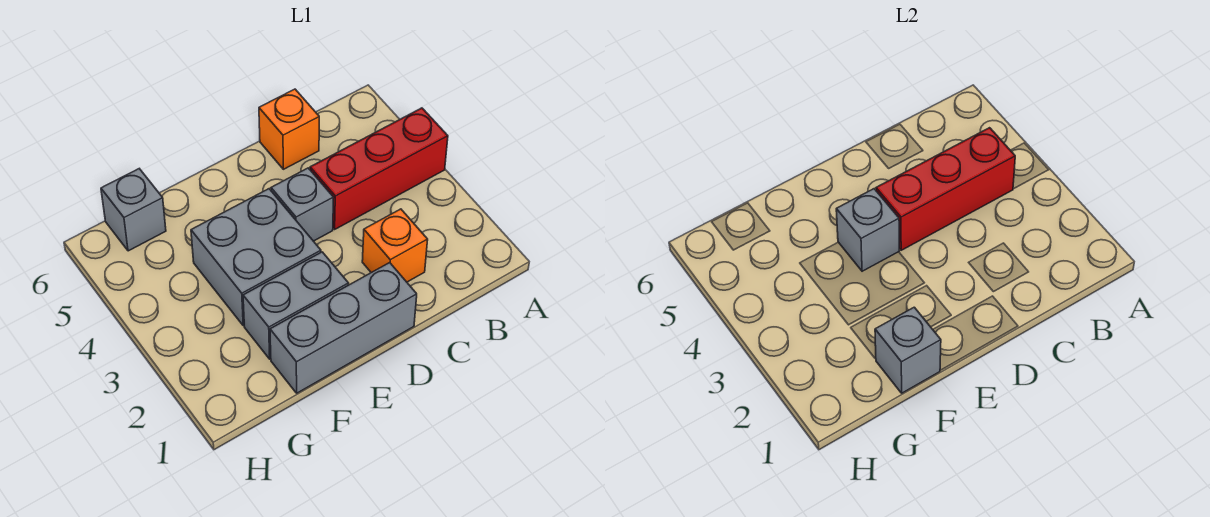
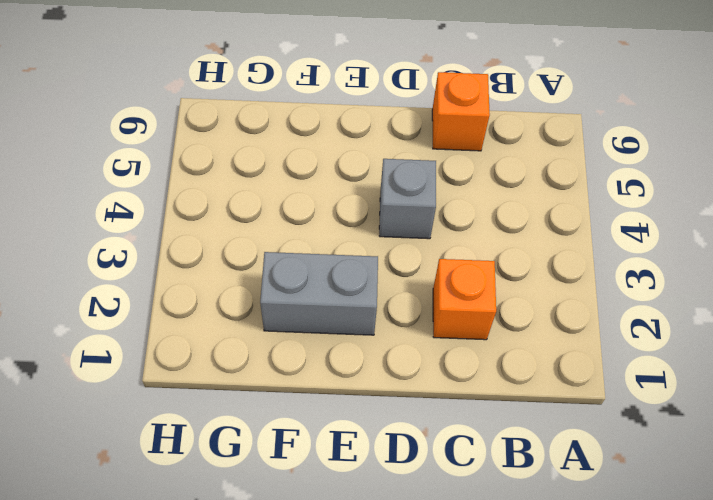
none -> red 1x3 brick [310,108,448,229]
none -> grey 1x3 brick [270,263,417,393]

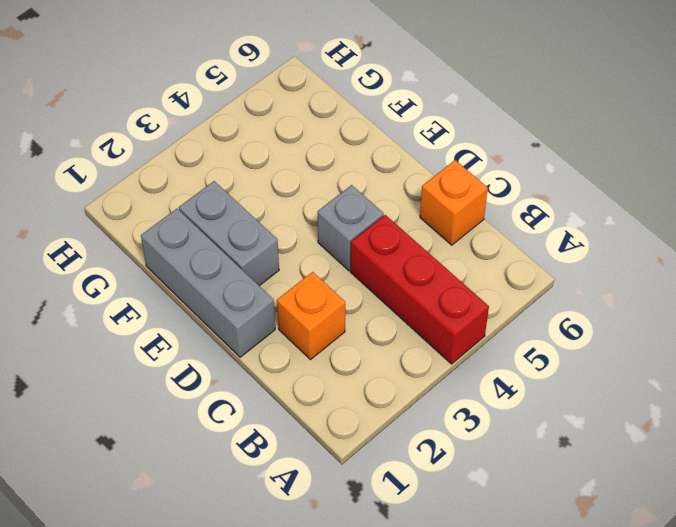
none -> grey 2x2 brick [191,189,321,326]
none -> grey 1x1 brick [101,169,166,251]

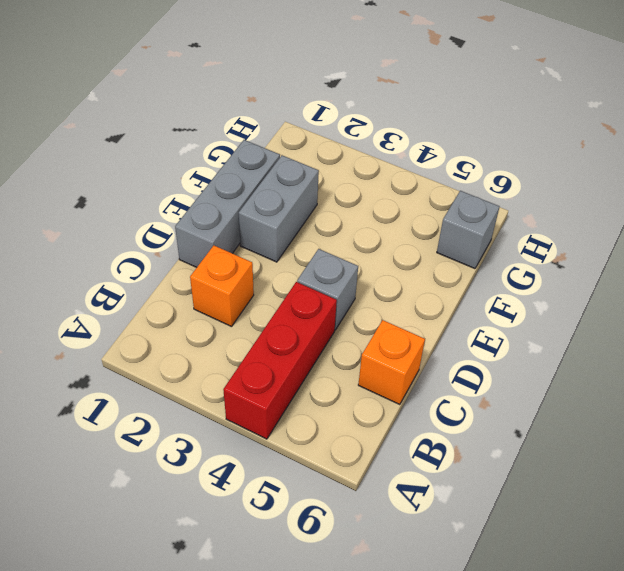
none -> grey 2x2 brick [191,189,321,326]
none -> red 1x3 brick [876,128,1015,250]

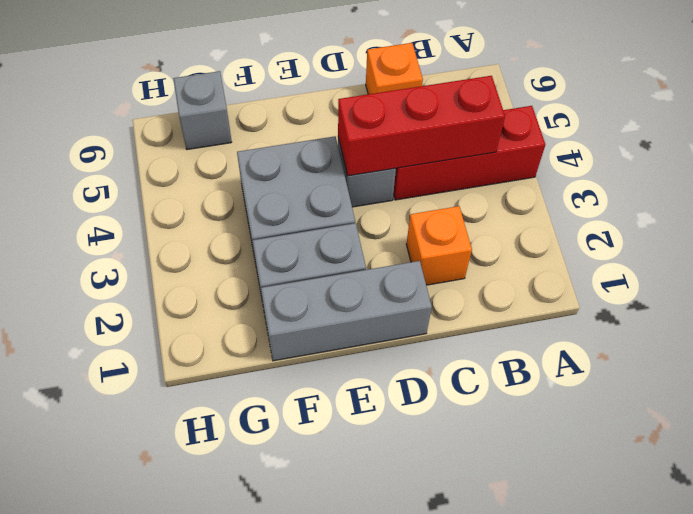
none -> grey 1x1 brick [836,189,899,271]
none -> grey 1x1 brick [875,307,941,393]

